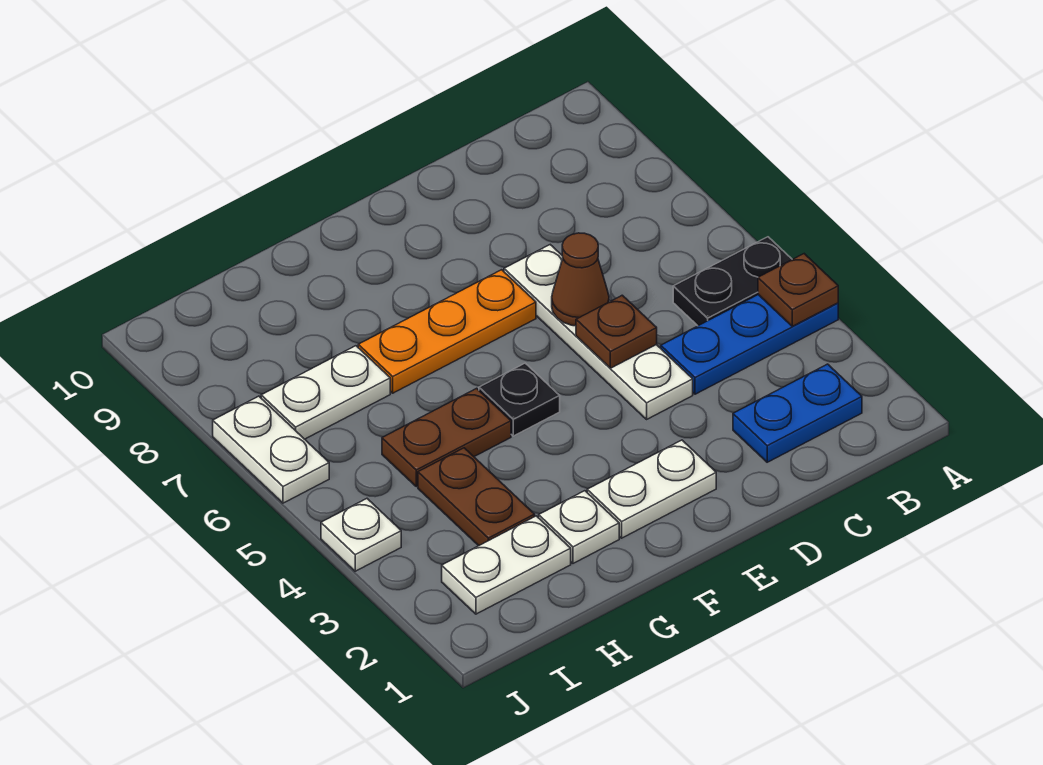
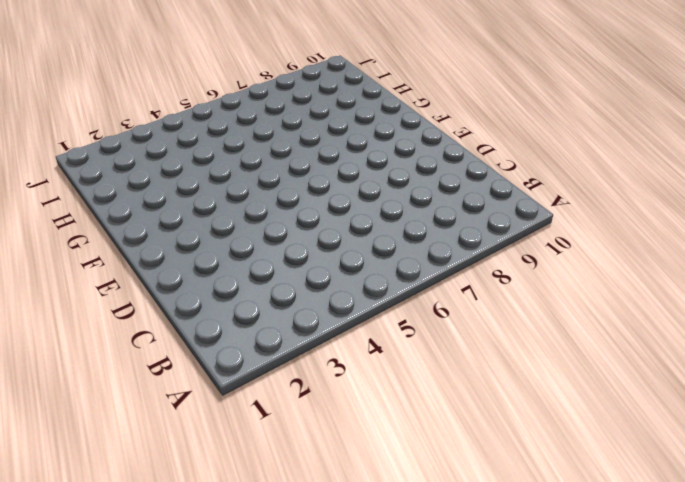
none -> blue 1x3 plate [661,295,838,394]
none -> black 1x2 plate [673,237,792,326]
none -> blue 1x2 plate [733,364,862,462]

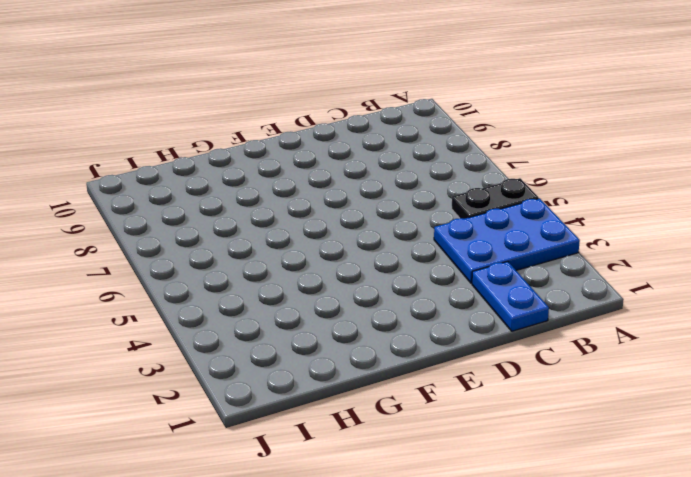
blue 2x3 plate [434,198,580,283] -> blue 1x3 plate [661,295,838,394]
blue 1x2 plate [472,262,549,331] -> blue 1x2 plate turned to [733,364,862,462]
none -> white 1x4 plate [504,245,693,419]
none -> white 1x2 plate [587,440,716,538]
none -> orange 1x3 plate [358,270,536,393]

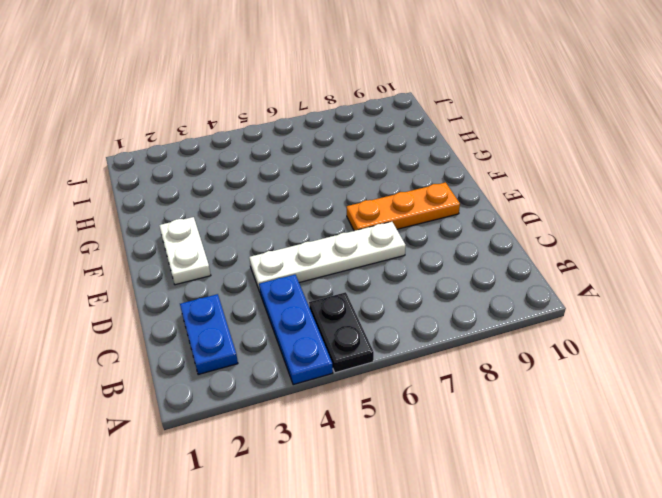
orange 1x3 plate [347,182,460,231] -> orange 1x3 plate turned to [358,270,536,393]
none -> black 1x1 plate [479,363,560,436]
none -> white 1x1 plate [539,491,619,563]
none -> brown 1x2 plate [382,388,511,487]

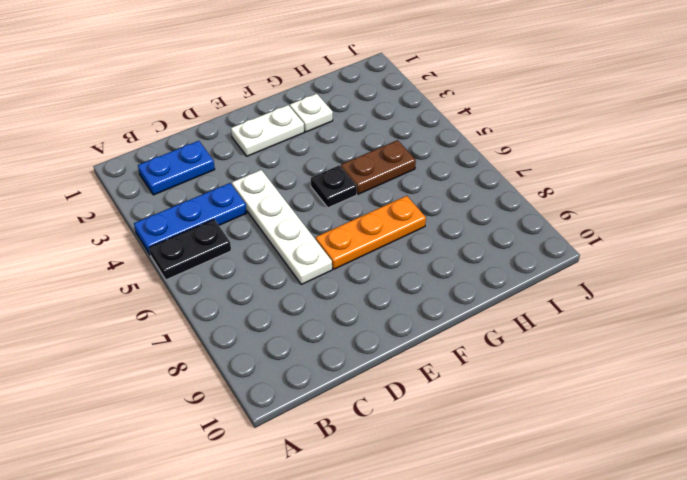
none -> white 1x2 plate [442,516,571,614]
none -> brown 1x2 plate [418,448,535,546]
none -> white 1x2 plate [261,346,390,439]

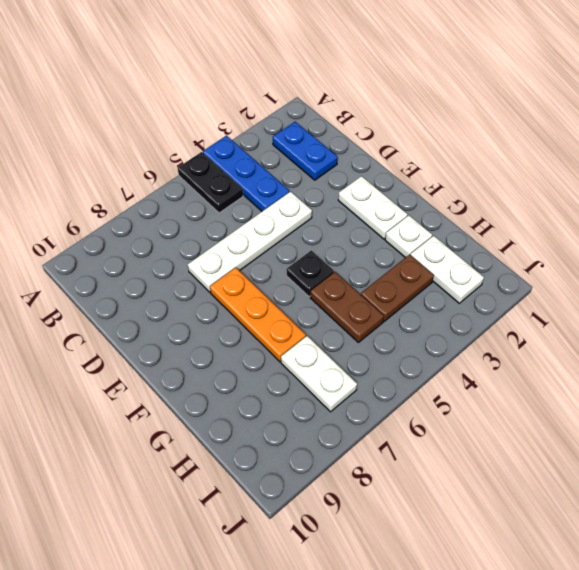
none -> white 1x1 plate [321,499,401,571]
none -> white 1x2 plate [213,396,329,503]
none -> brown 1x1 plate [758,254,838,326]

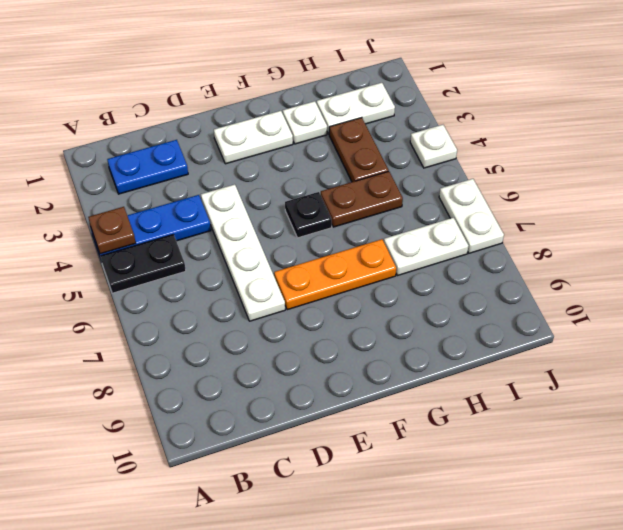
none -> brown 1x1 plate [576,295,657,368]
none -> brown 1x1 cone [552,233,609,326]

